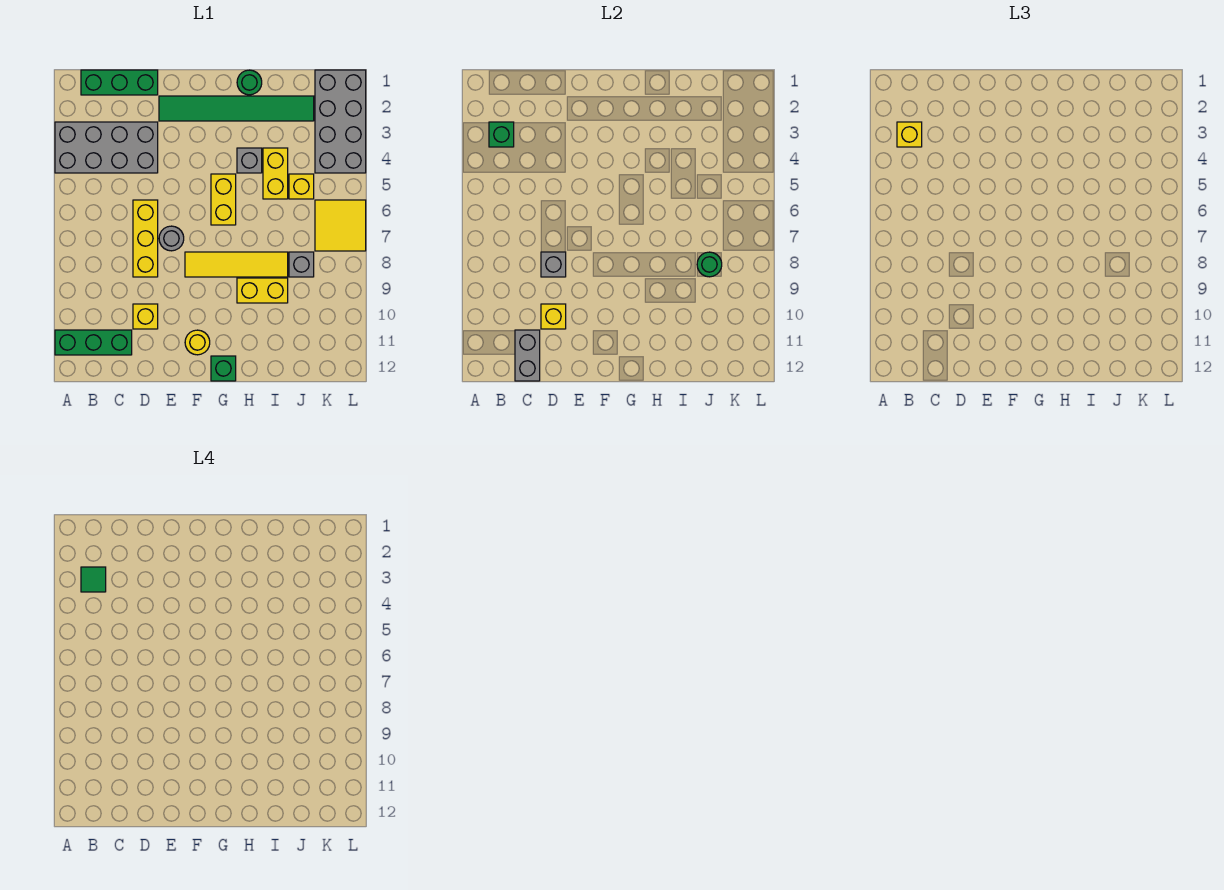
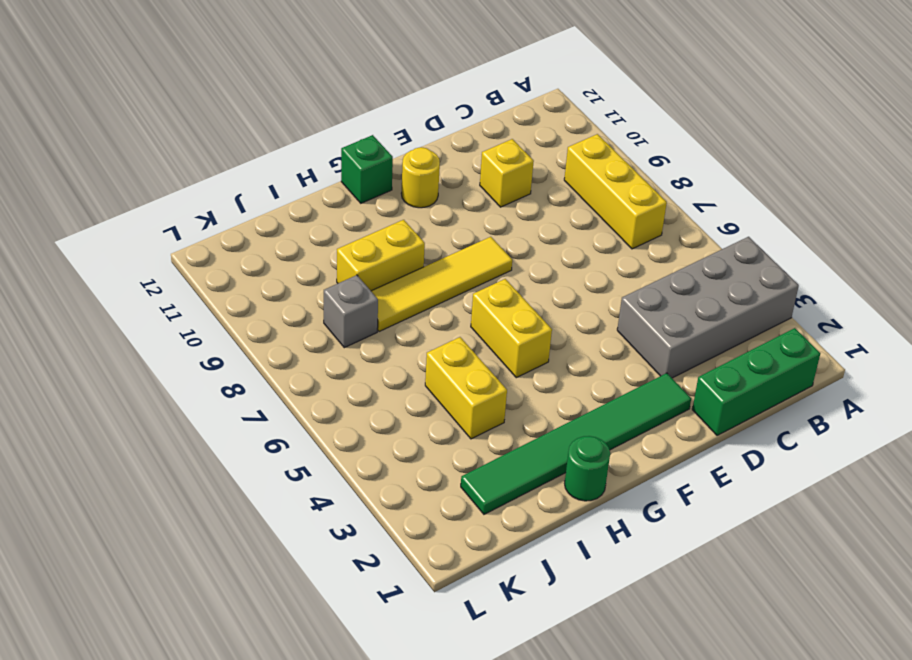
yellow 1x3 brick [564,134,667,249] -> yellow 1x3 brick moved to [133,200,158,277]
none -> green 1x3 brick [55,330,132,355]
none -> grey 1x1 round brick [159,226,184,251]
none -> grey 1x1 brick [237,148,262,173]

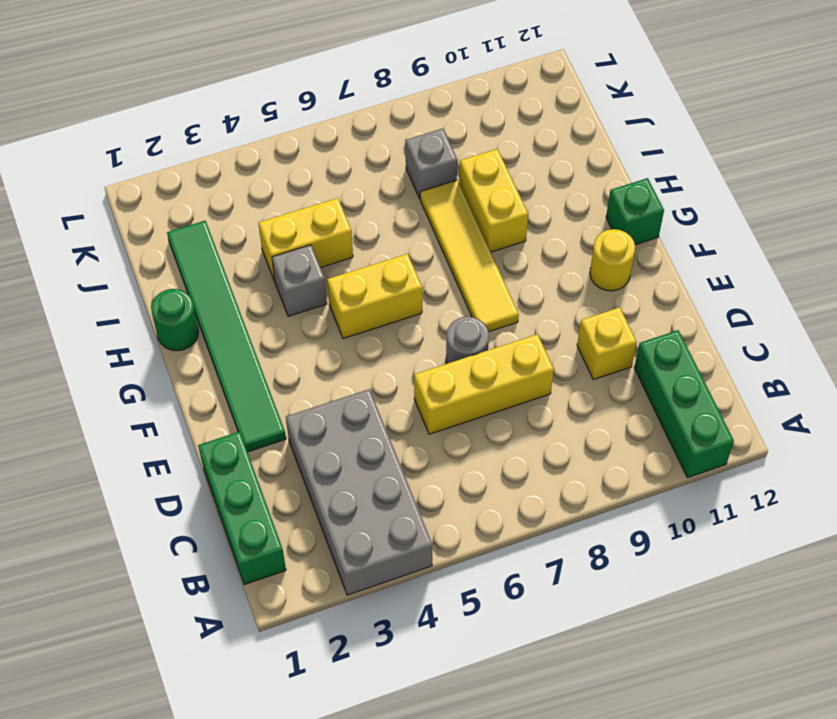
none -> yellow 1x1 brick [289,174,314,199]
none -> grey 2x4 brick [315,70,366,173]
none -> yellow 2x2 tile [315,200,366,251]

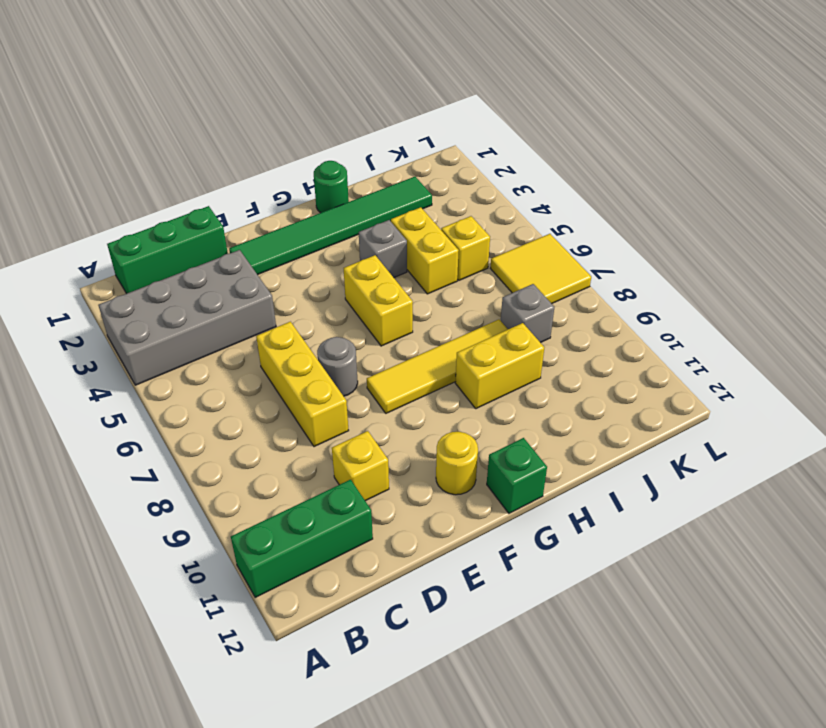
none -> grey 2x4 brick [315,70,366,173]
none -> green 1x1 brick [489,122,514,147]
none -> grey 1x2 brick [515,330,540,381]

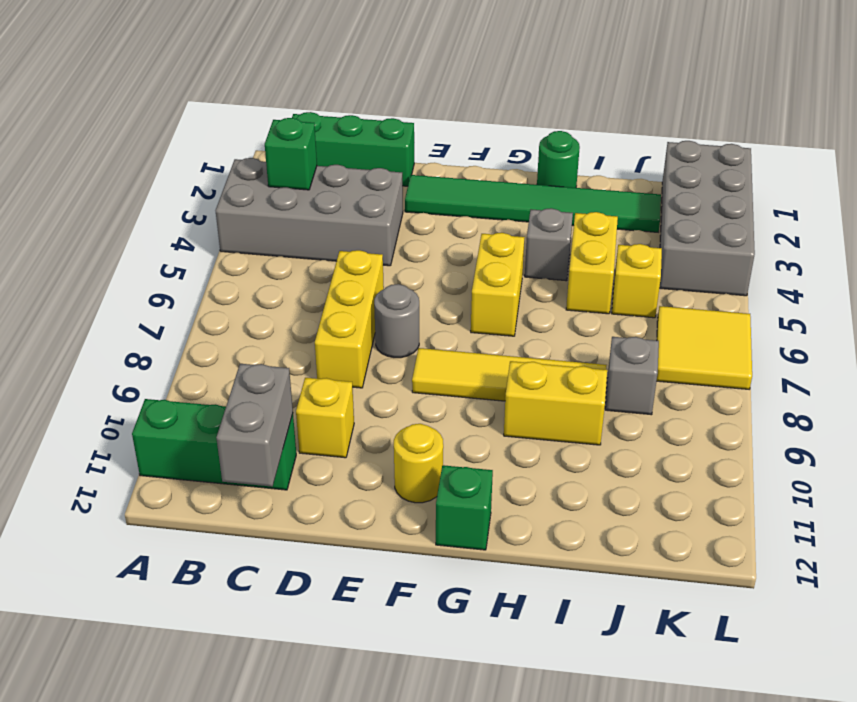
none -> grey 1x1 brick [541,252,566,277]
none -> yellow 1x1 brick [541,304,566,329]
none -> green 1x1 round brick [697,252,722,277]

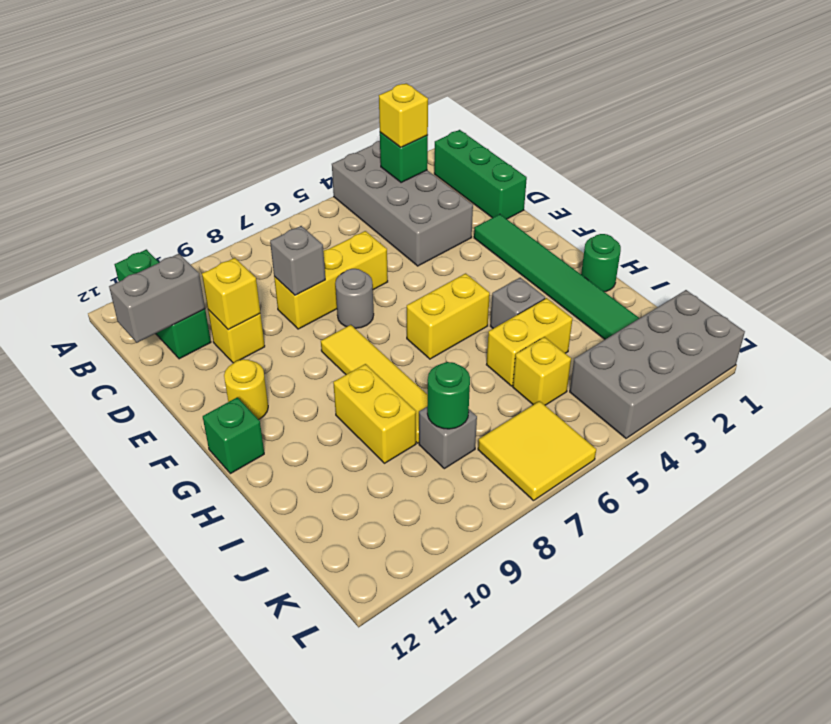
none -> green 1x1 tile [81,567,106,592]

